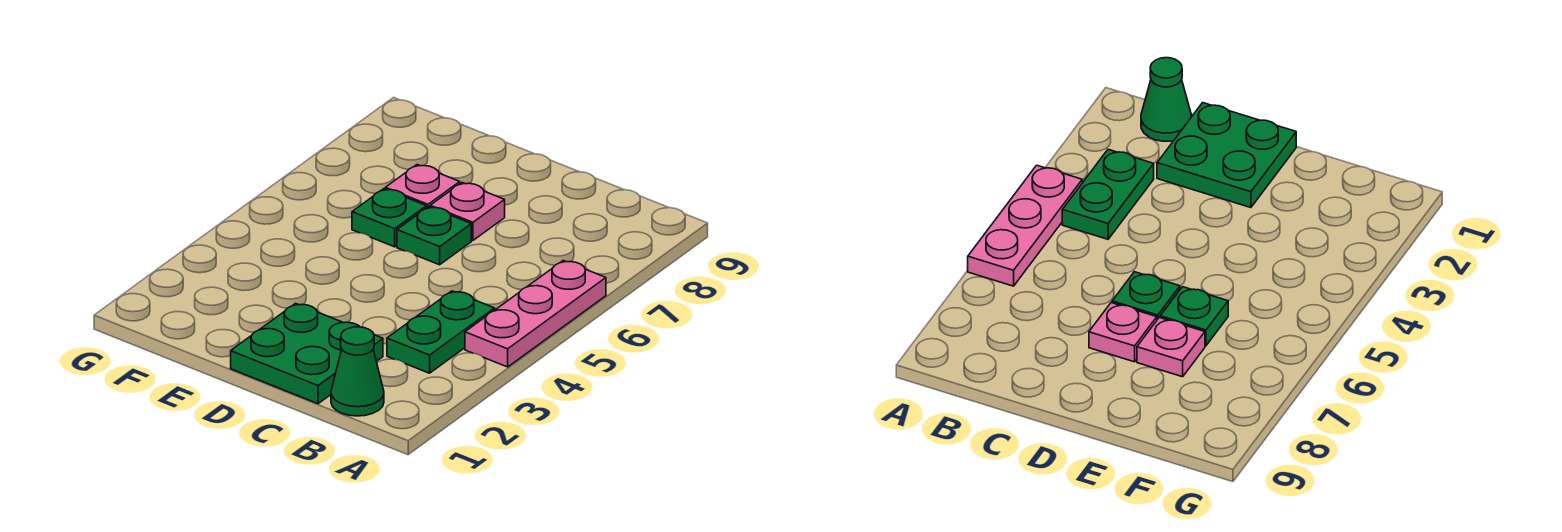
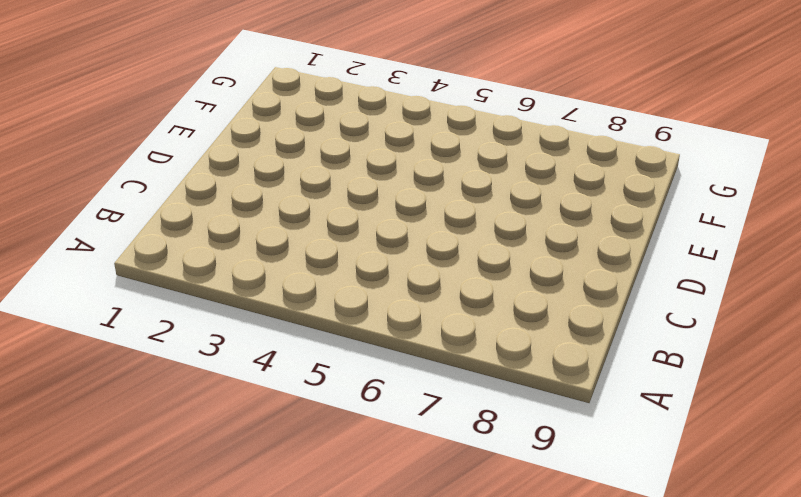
none -> pink 1x3 plate [465,261,606,367]
none -> green 1x1 cone [331,327,384,416]

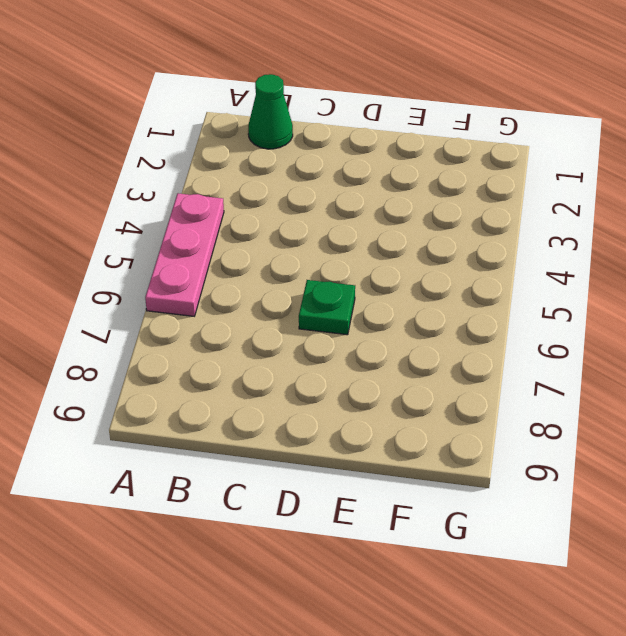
none -> green 1x2 plate [387,291,495,373]
none -> green 2x2 plate [231,303,383,404]

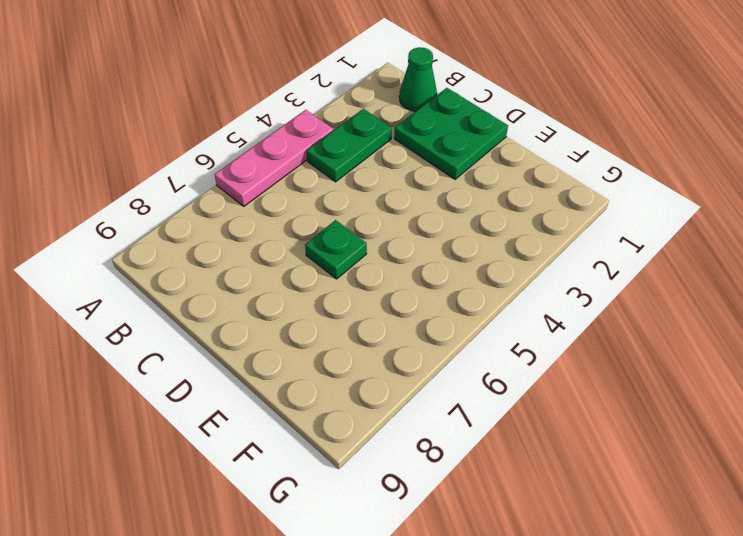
none -> pink 1x1 plate [430,183,505,241]
none -> green 1x1 plate [352,189,426,247]

